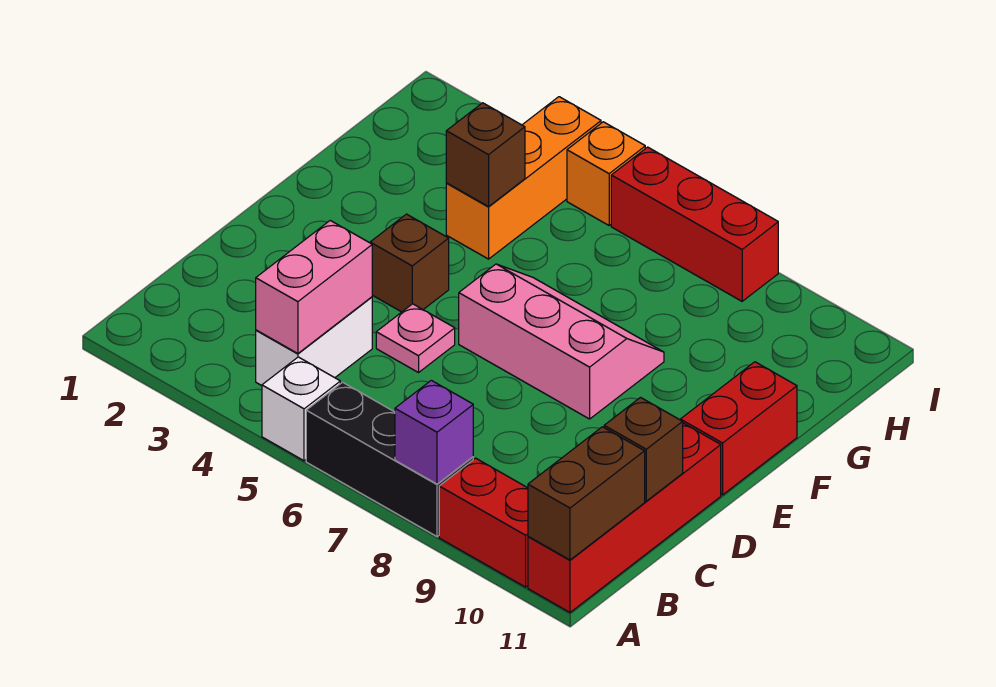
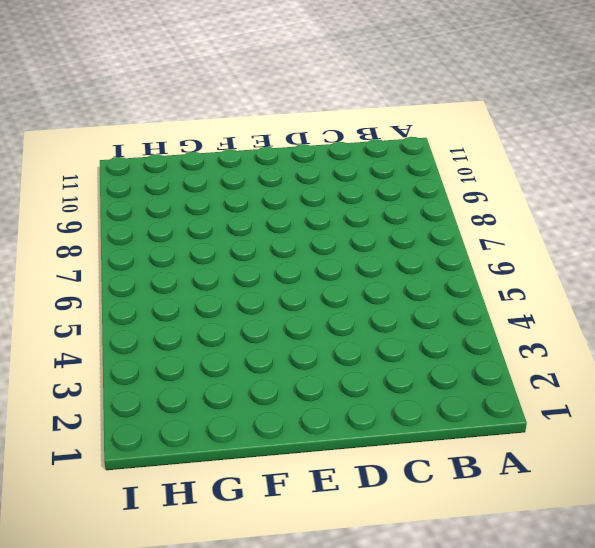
none -> white 1x1 brick [262,357,340,461]
none -> black 1x3 brick [306,382,473,537]
none -> red 1x2 brick [439,458,528,587]

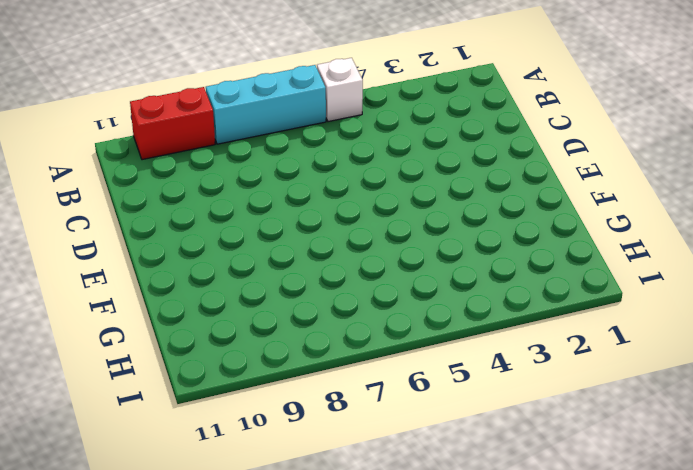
cyan 1x3 brick [206,65,326,144] -> black 1x3 brick [306,382,473,537]
none -> red 1x4 brick [528,423,721,612]
none -> white 1x2 brick [256,297,372,386]
none -> pink 1x1 plate [376,304,455,373]

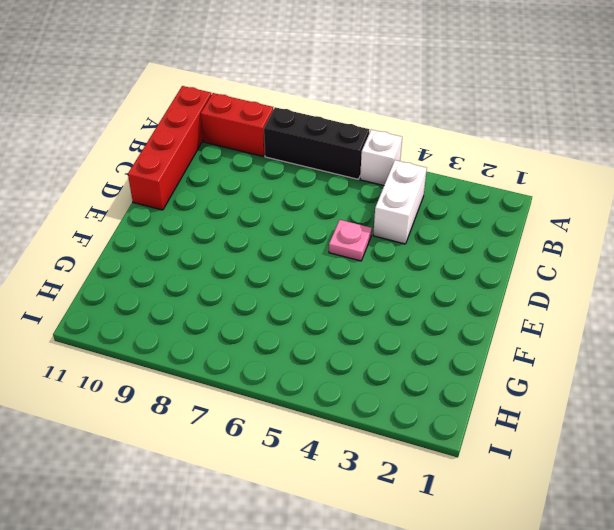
none -> brown 1x1 brick [370,214,449,312]
none -> pink 2x3 slope [459,264,664,419]
none -> red 1x2 brick [680,362,797,495]

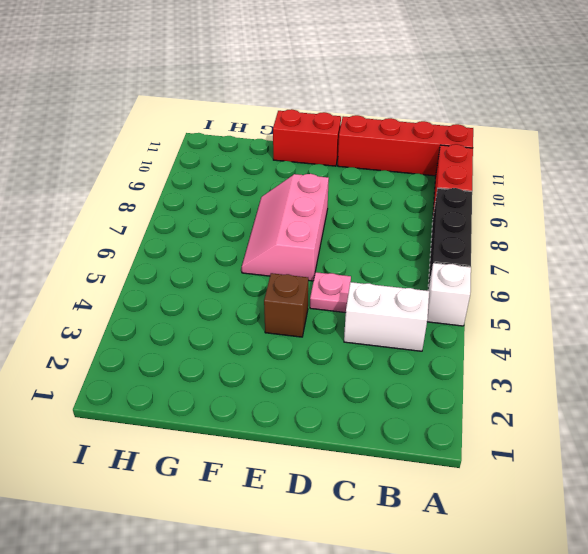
none -> orange 1x3 brick [446,97,601,259]
none -> orange 1x1 brick [567,122,645,225]
none -> red 1x3 brick [611,147,778,301]

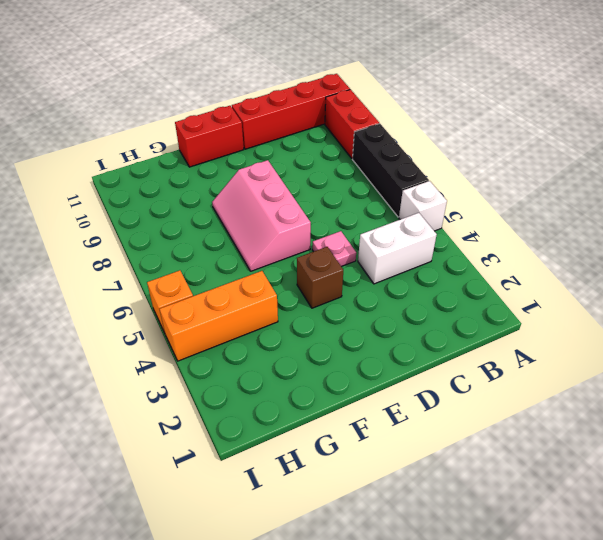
none -> red 1x3 brick [611,147,778,301]
none -> purple 1x1 brick [395,380,473,484]
none -> brown 1x2 brick [528,427,645,560]

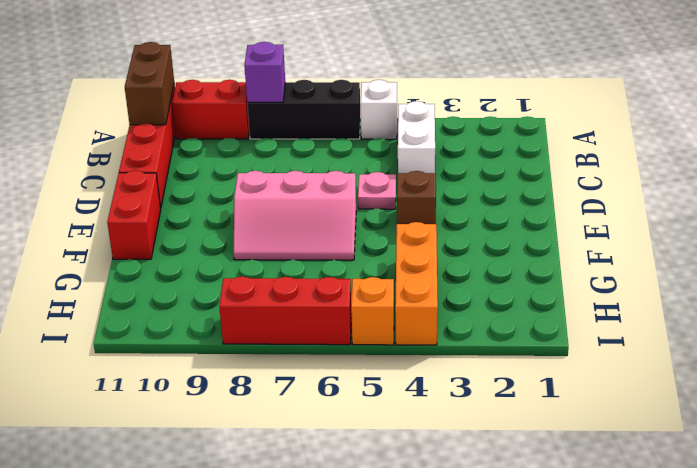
none -> pink 1x2 brick [256,221,372,354]
none -> brown 1x1 brick [604,398,683,501]
none -> brown 1x1 brick [446,103,525,207]

